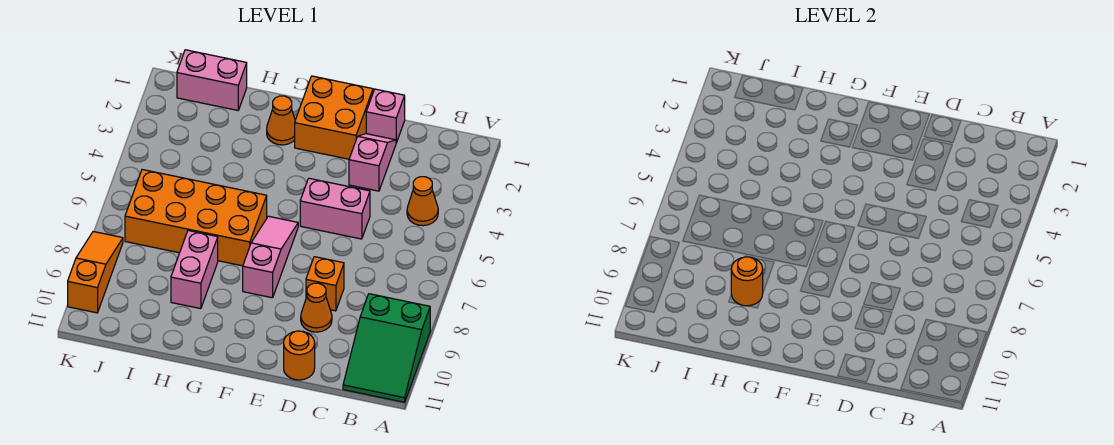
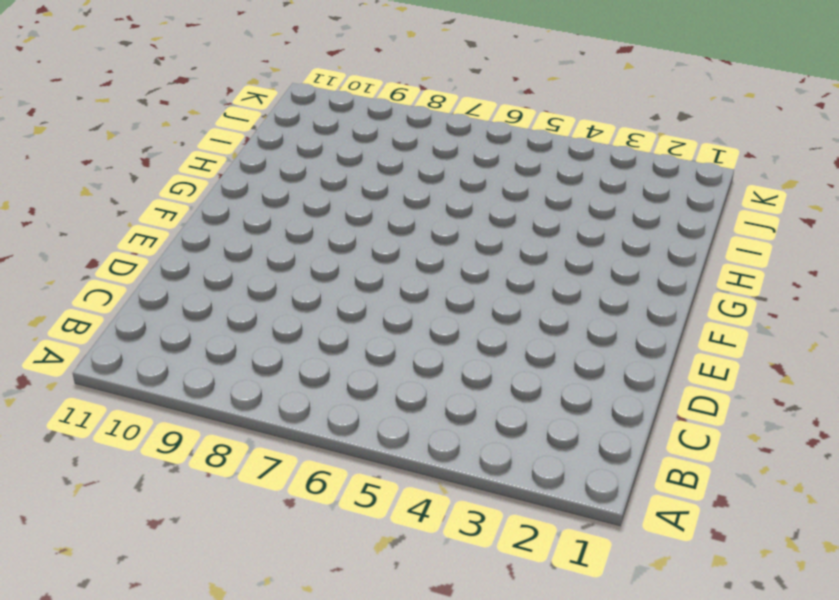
none -> green 2x3 slope [343,294,430,402]
none -> orange 1x1 cone [407,177,438,226]
none -> pink 1x1 brick [366,89,405,143]

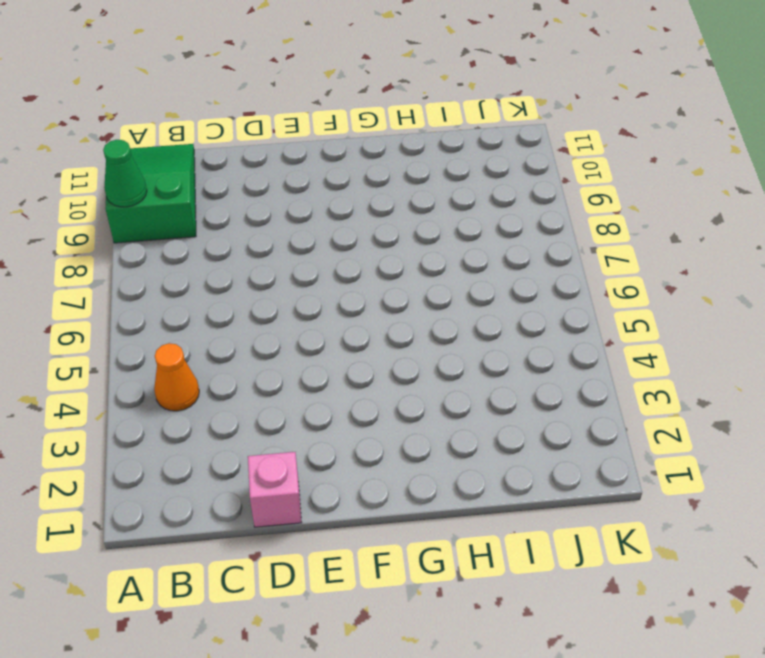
green 1x1 cone [103,140,147,207] -> none
none -> pink 1x2 slope [349,134,396,191]
none -> pink 1x2 brick [300,178,370,239]
none -> orange 1x1 brick [306,257,344,311]

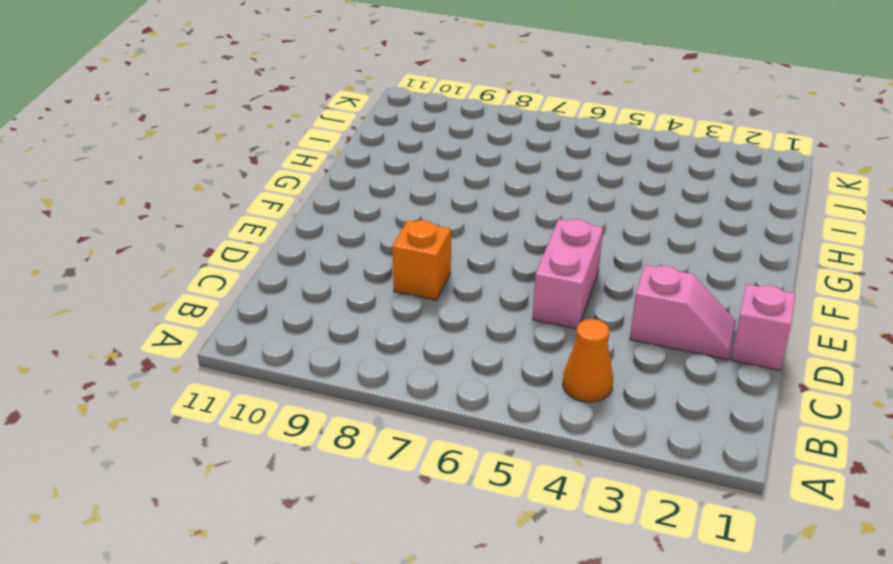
none -> green 2x3 slope [343,294,430,402]
none -> orange 1x1 cone [301,283,332,332]
none -> orange 1x1 round brick [284,331,315,380]

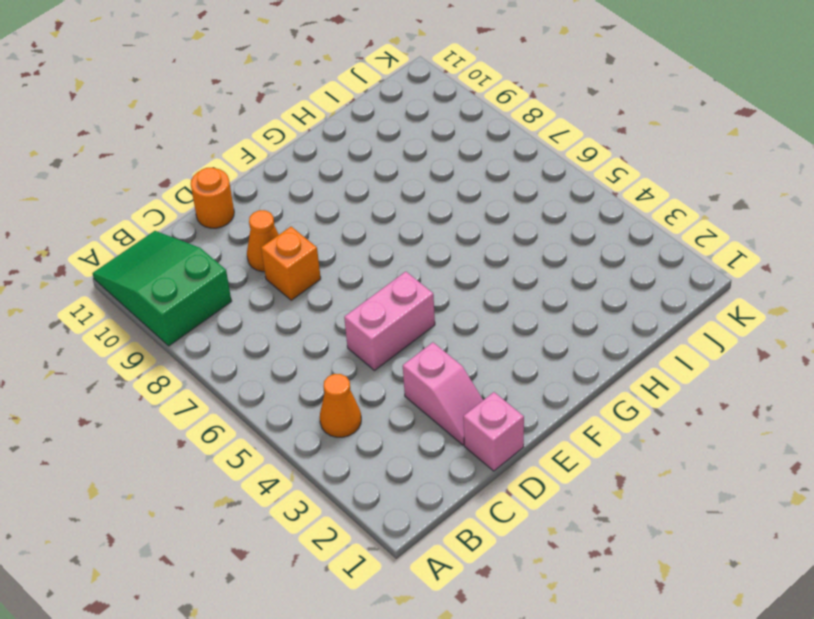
none -> orange 2x2 brick [295,76,373,159]
none -> pink 1x3 slope [243,216,298,298]
none -> orange 1x1 cone [267,96,295,145]

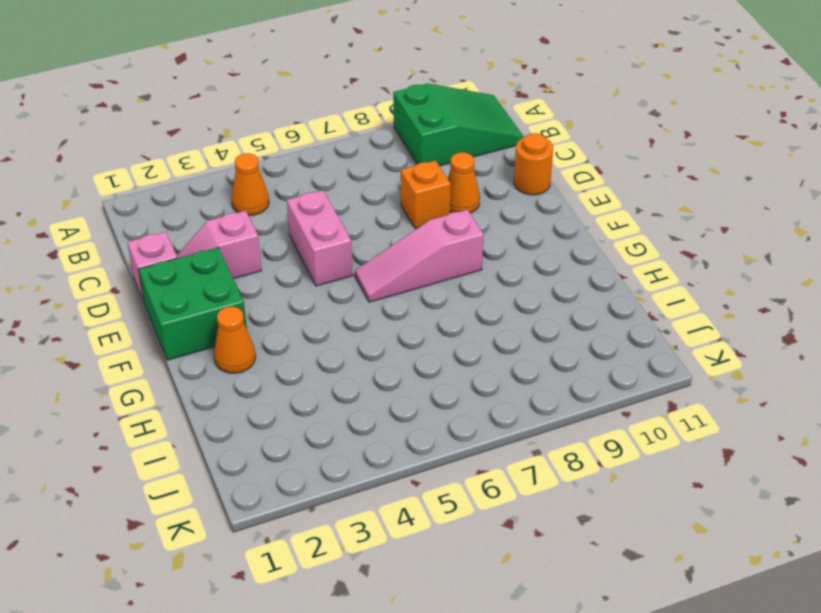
green 2x2 brick [138,248,247,360] -> orange 2x2 brick [295,76,373,159]
none -> orange 2x4 brick [125,170,267,266]
none -> pink 1x2 brick [171,231,218,309]
none -> pink 1x2 brick [177,50,247,110]

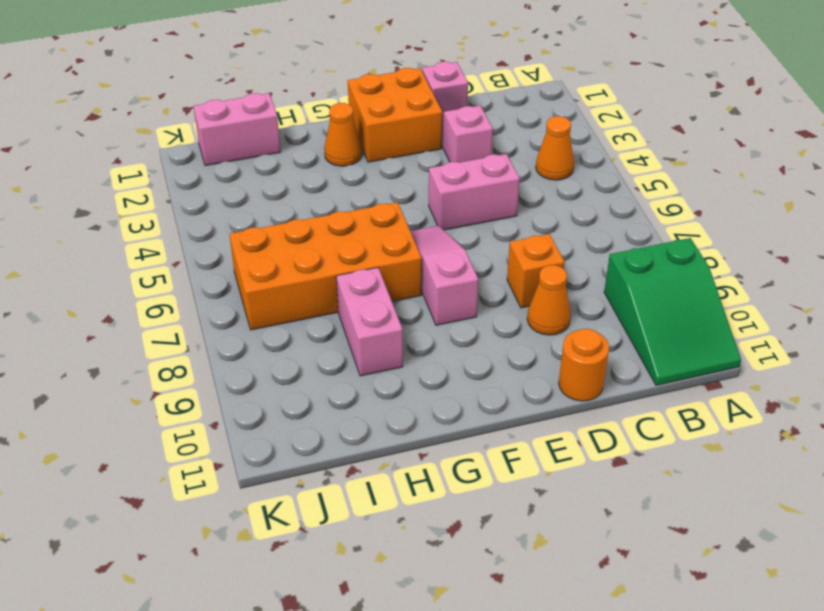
none -> orange 1x3 slope [68,232,123,313]
none -> orange 1x1 round brick [731,257,763,306]

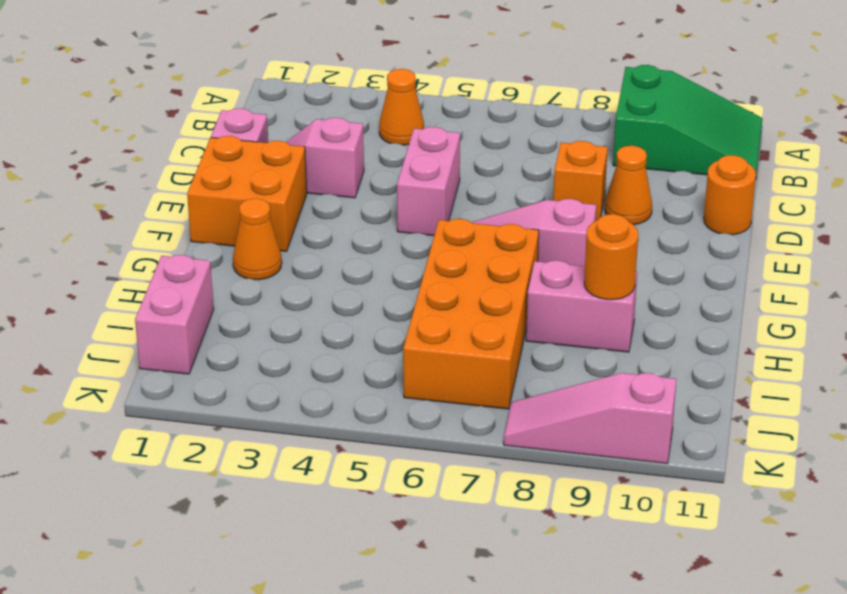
pink 1x3 slope [504,373,676,464] -> orange 1x3 slope [68,232,123,313]

